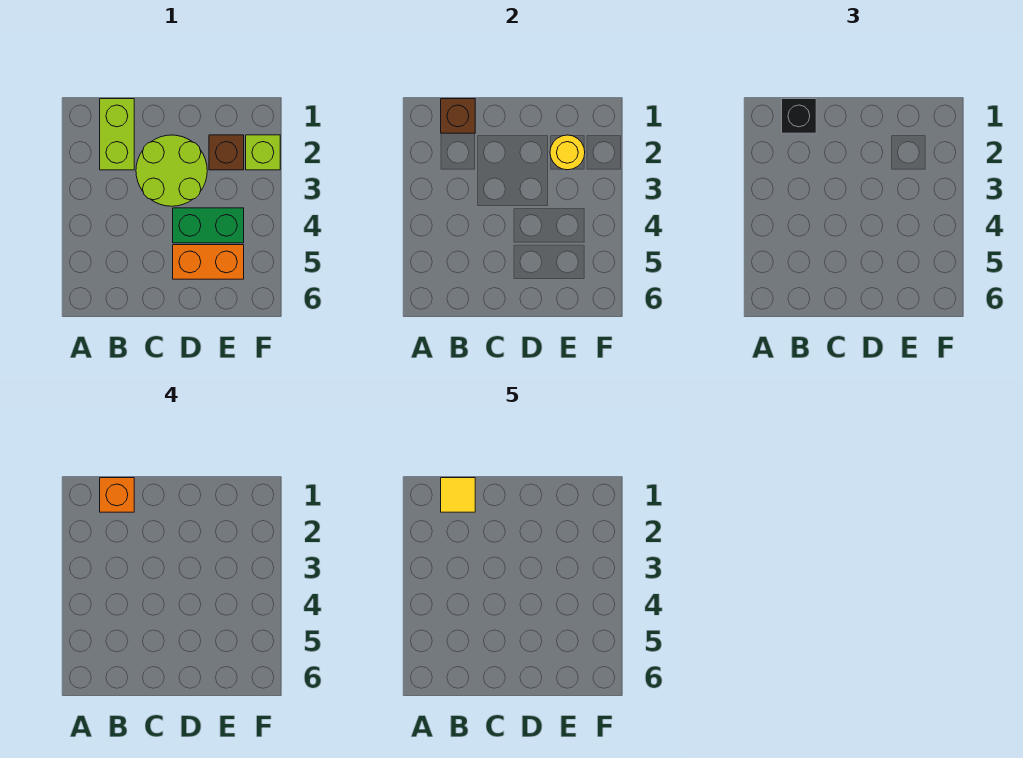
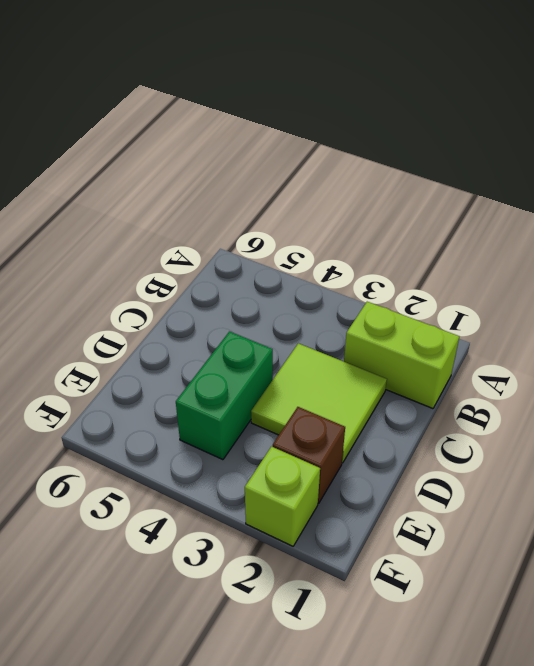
lime 2x2 tile [251,343,387,463] -> lime 2x2 round brick [136,135,207,206]
none -> orange 1x2 brick [173,245,244,279]
none -> brown 1x1 brick [441,99,475,133]

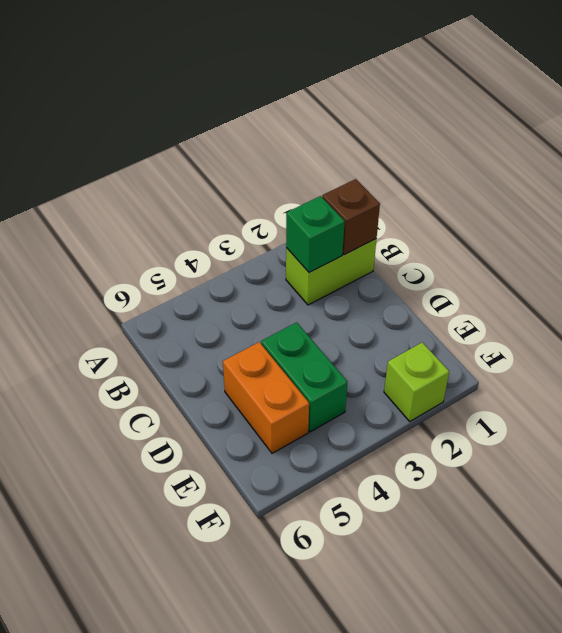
green 1x1 brick [286,196,345,273] -> none
none -> lime 2x2 round brick [136,135,207,206]
none -> brown 1x1 brick [209,135,244,170]

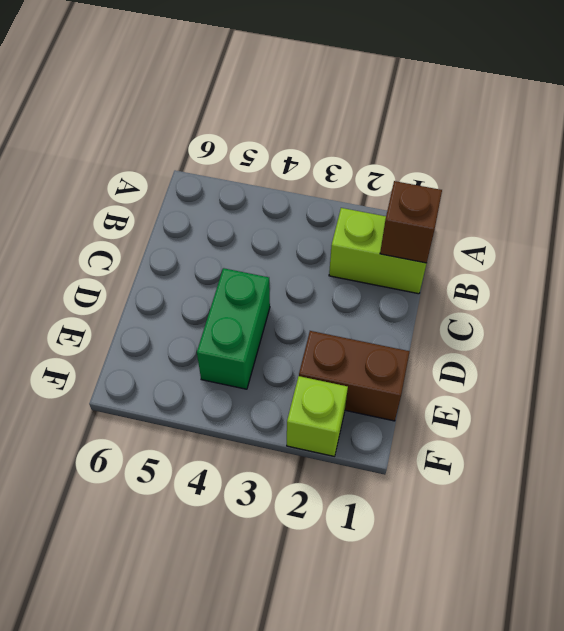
brown 1x2 brick [299,331,410,421] -> brown 1x1 brick [209,135,244,170]
none -> lime 2x2 round brick [136,135,207,206]
none -> orange 1x2 brick [173,245,244,279]

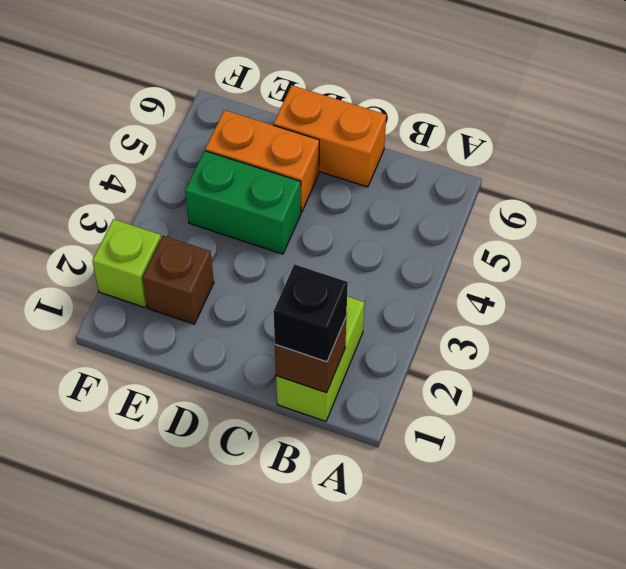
orange 1x2 brick [274,85,386,187] -> none
none -> lime 2x2 round brick [136,135,207,206]
none -> yellow 1x1 round brick [550,135,585,170]

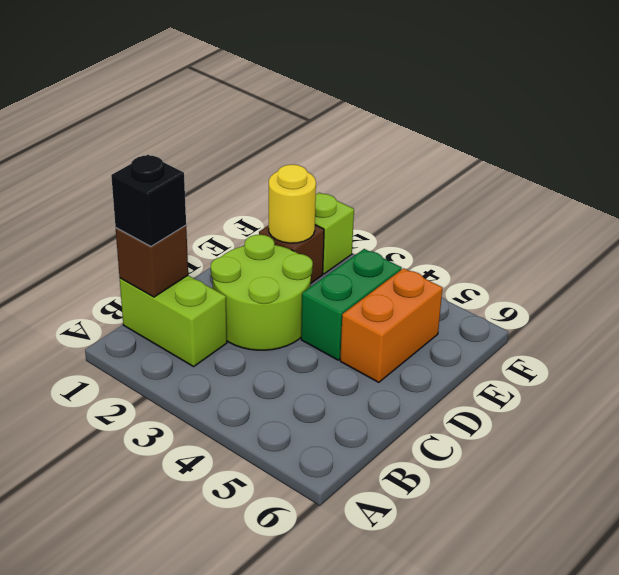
none -> orange 1x1 brick [100,478,134,512]
none -> yellow 1x1 tile [441,478,475,512]

